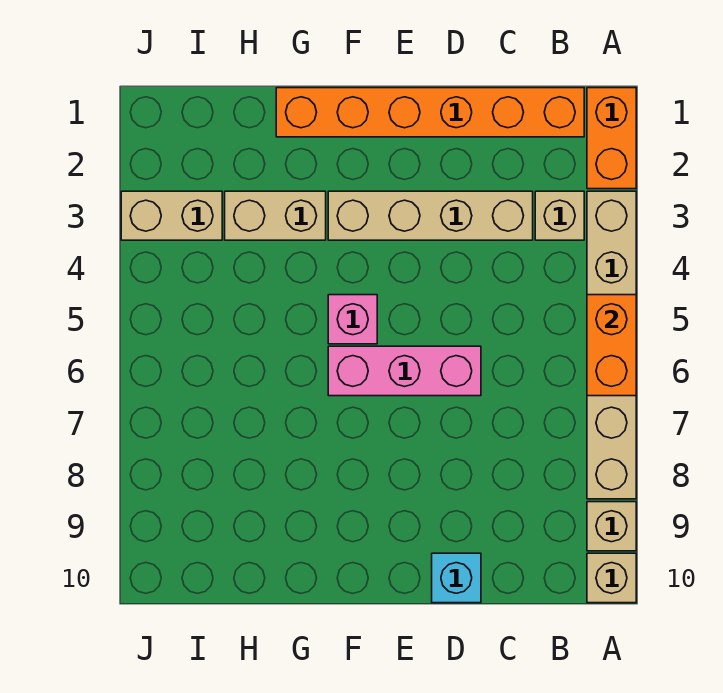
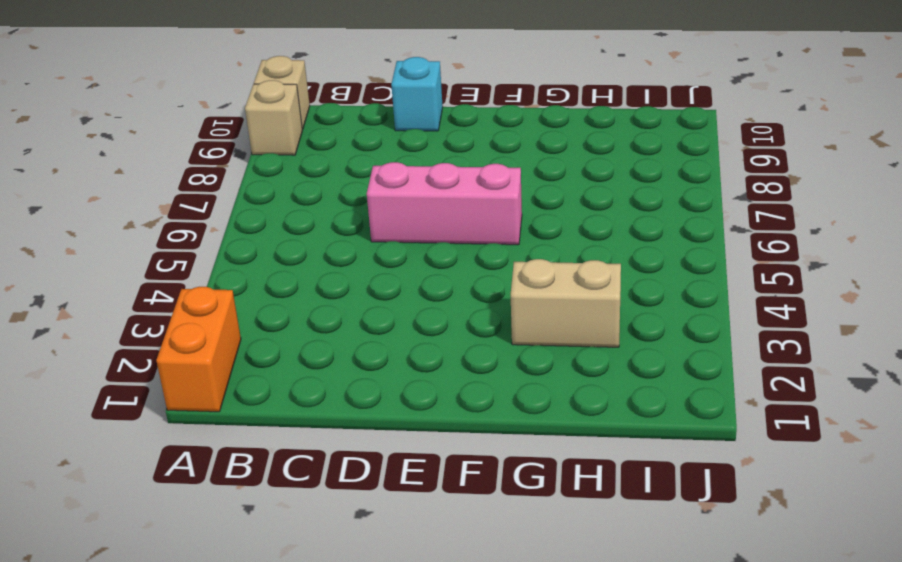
none -> tan 1x6 brick [587,191,636,499]
none -> orange 1x6 brick [276,88,584,137]
none -> tan 1x1 brick [535,191,584,240]

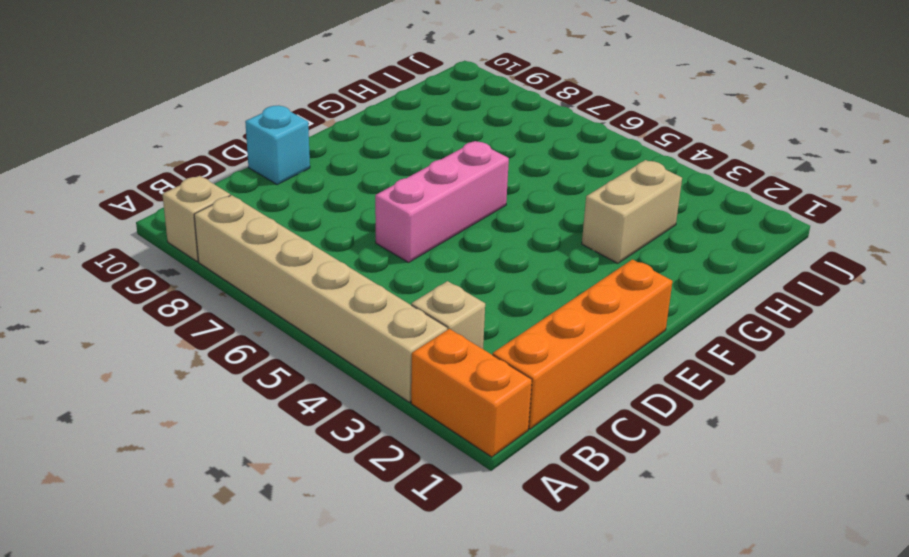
orange 1x4 brick [493,260,672,429] -> orange 1x6 brick [276,88,584,137]
none -> tan 1x1 brick [587,553,636,603]
none -> tan 1x4 brick [328,191,533,240]
none -> pink 1x1 brick [328,295,377,344]

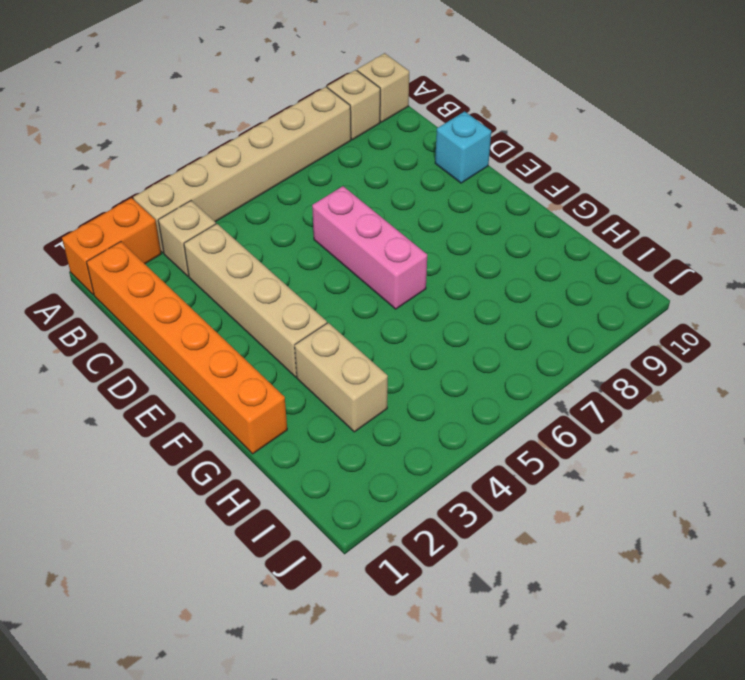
none -> pink 1x1 brick [328,295,377,344]
none -> tan 1x2 brick [121,191,222,240]
none -> orange 1x2 brick [587,295,636,396]

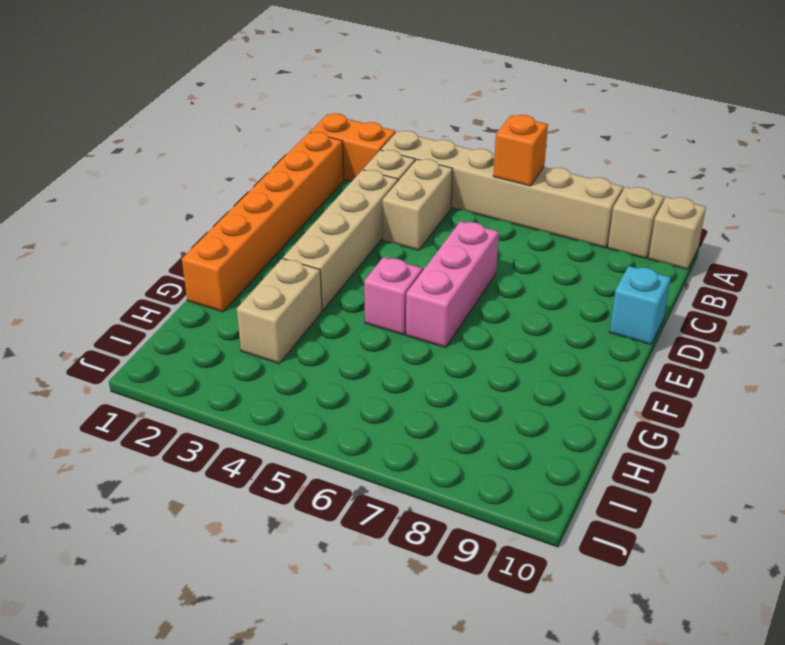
orange 1x1 brick [493,115,548,186] -> orange 1x2 brick [587,295,636,396]
tan 1x2 brick [383,159,453,250] -> tan 1x2 brick moved to [121,191,222,240]

